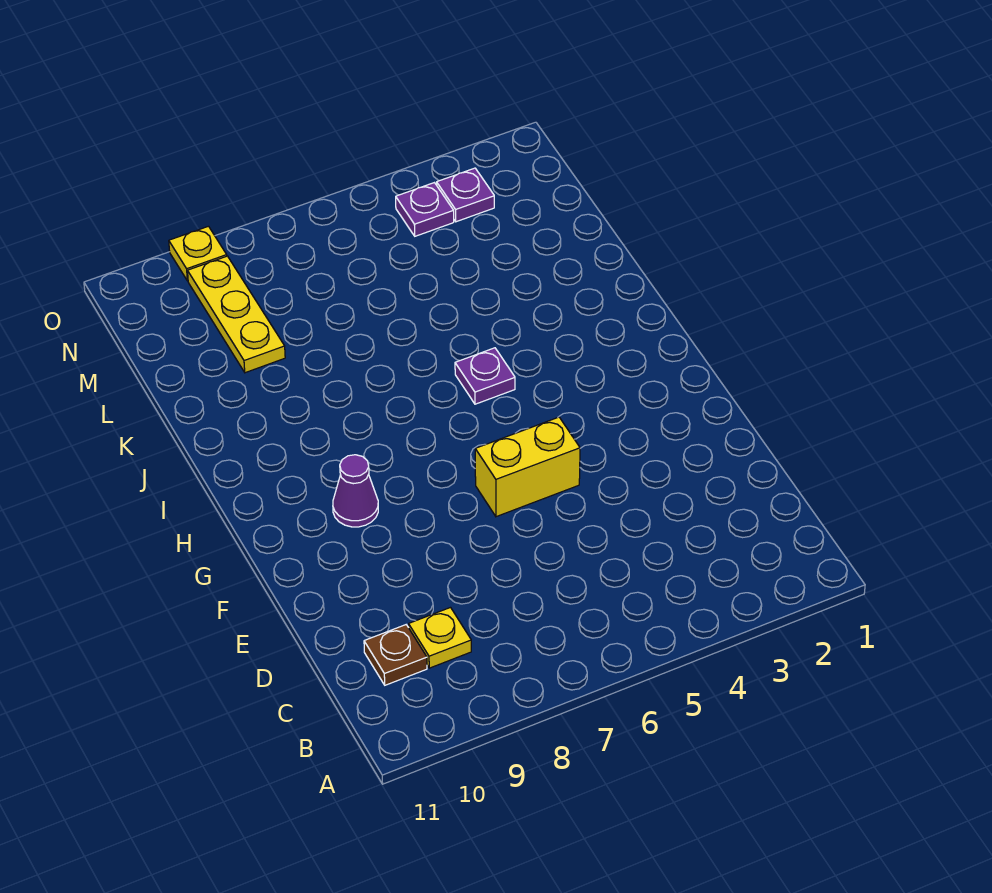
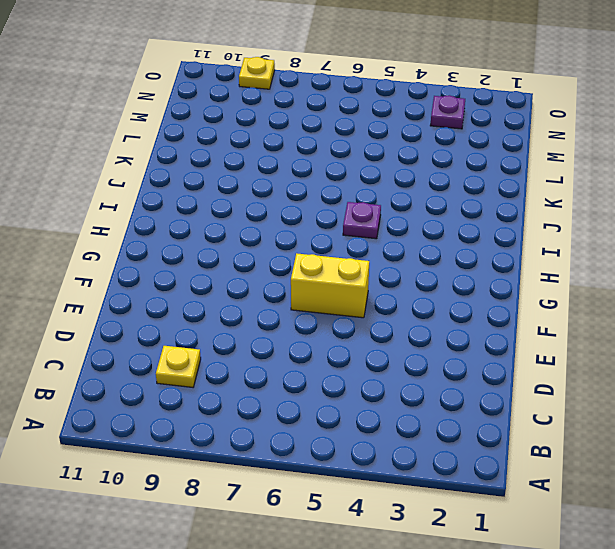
none -> brown 1x1 plate [364,625,427,685]
none -> purple 1x1 cone [333,455,378,527]

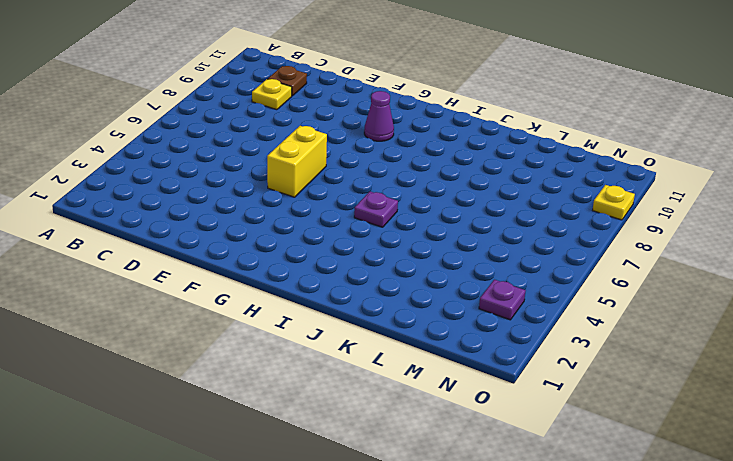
none -> yellow 1x3 plate [188,256,285,373]
none -> purple 1x1 plate [396,183,454,236]

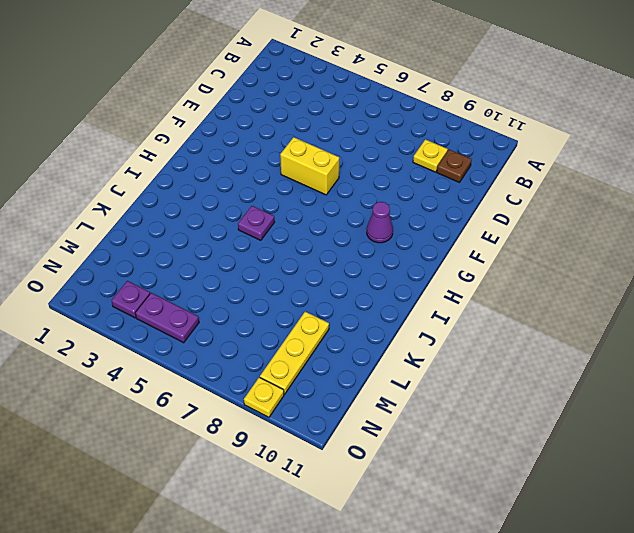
purple 1x2 plate [135,293,199,343] -> purple 1x1 plate [396,183,454,236]

